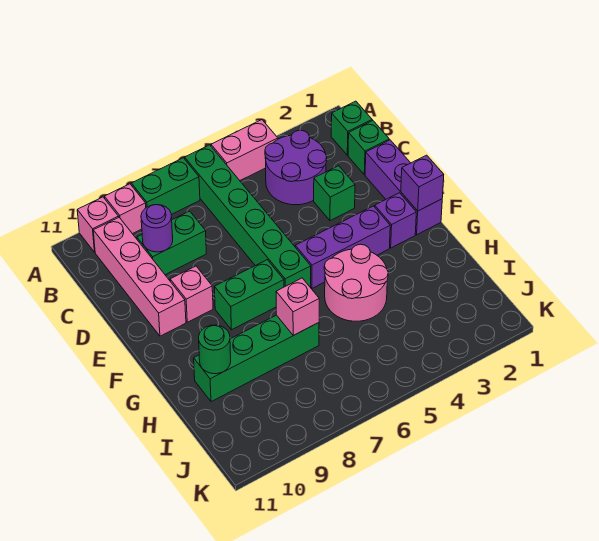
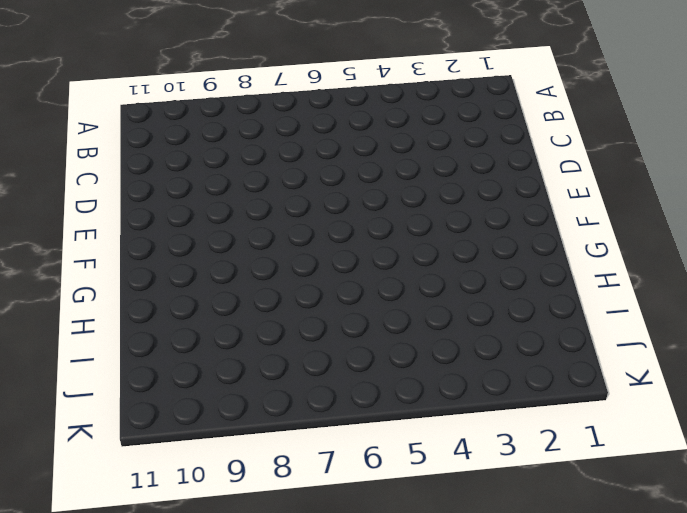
none -> pink 1x2 brick [211,120,278,180]
none -> green 1x6 brick [185,145,311,288]
none -> green 1x2 brick [131,158,200,215]

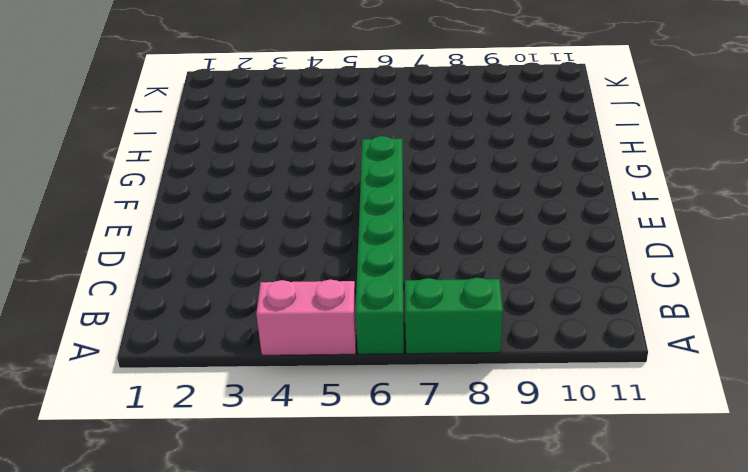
none -> pink 1x1 brick [104,184,146,234]
none -> pink 1x1 brick [77,197,119,252]
none -> green 1x1 brick [331,101,372,155]

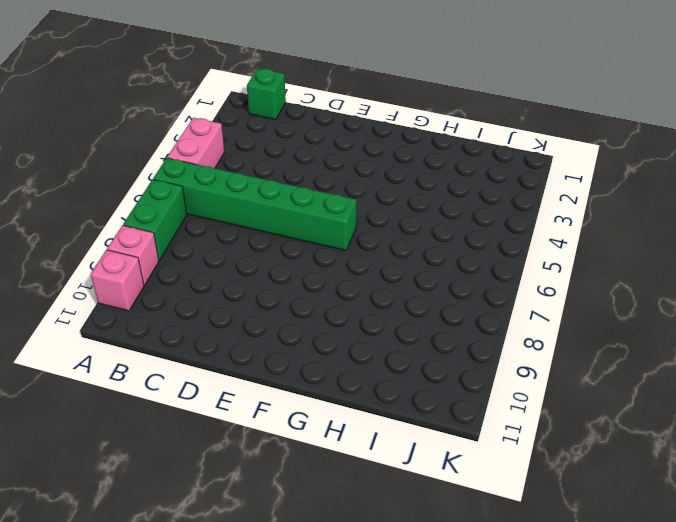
none -> purple 2x2 round brick [265,130,327,205]
none -> pink 1x4 brick [93,218,186,336]
none -> green 1x1 brick [348,120,389,175]

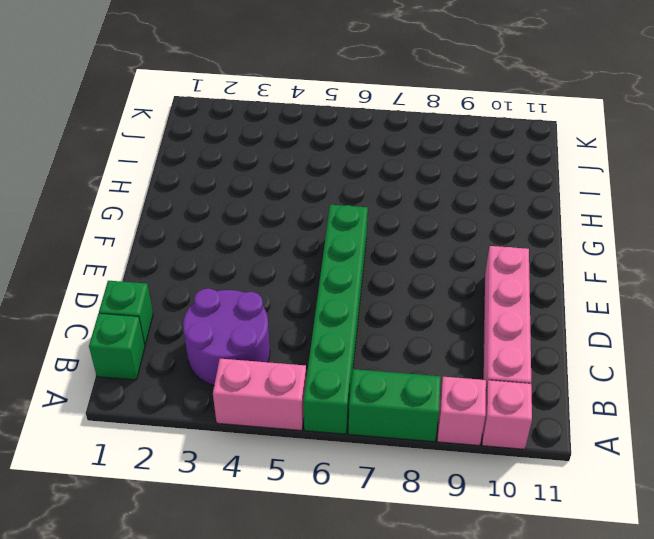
none -> green 1x2 brick [137,211,206,275]
none -> purple 1x3 brick [365,140,442,235]
none -> green 1x1 brick [314,166,355,221]

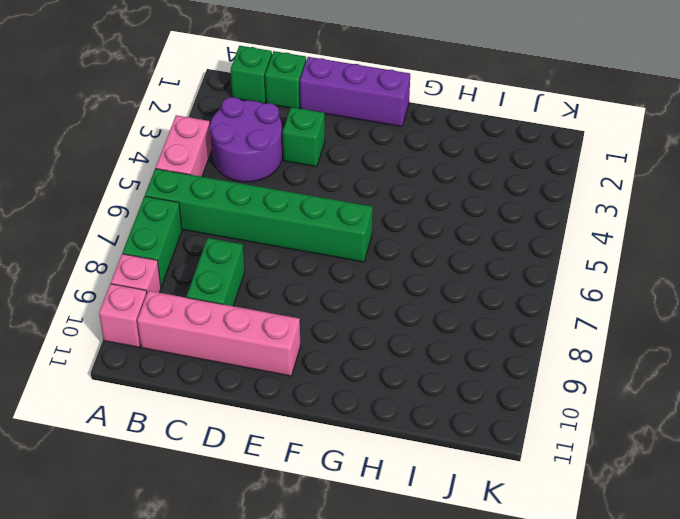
none -> pink 1x1 brick [170,266,213,322]
none -> purple 1x1 brick [375,193,416,248]
none -> purple 1x3 brick [295,206,390,288]

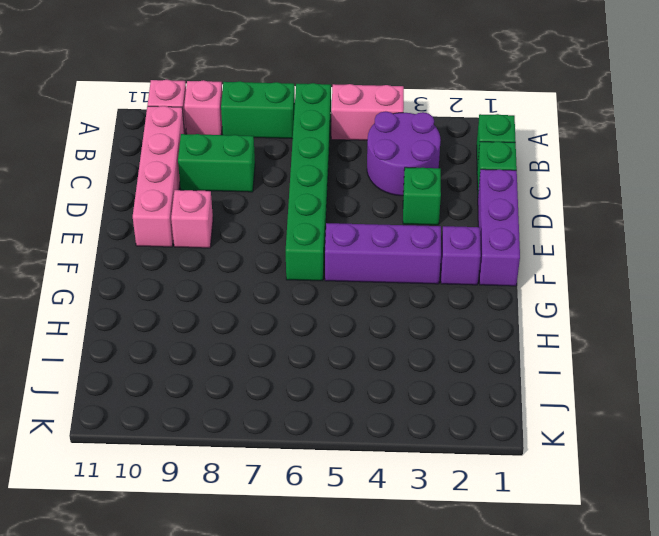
none -> green 1x2 brick [214,260,284,330]
none -> pink 2x2 round brick [324,244,388,321]
none -> green 1x4 brick [194,315,319,402]

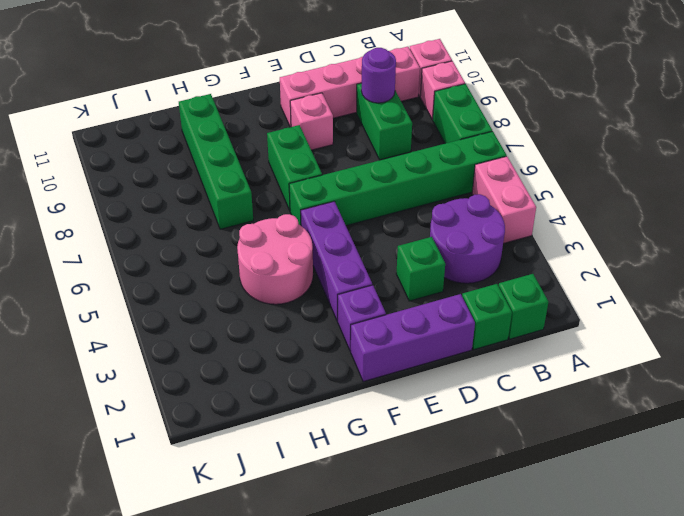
none -> purple 1x1 brick [401,155,444,211]
none -> pink 1x1 brick [276,278,319,335]
none -> green 1x1 round brick [199,325,231,374]

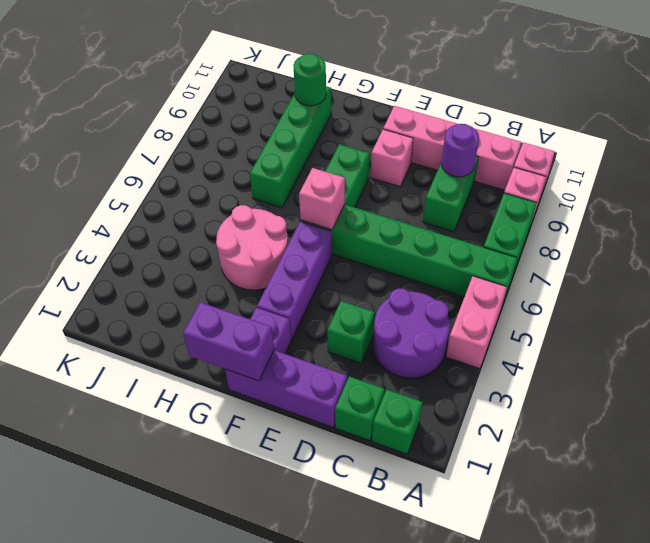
purple 1x2 brick [183,302,274,381] -> purple 1x1 brick [401,155,444,211]
pink 1x1 brick [299,168,345,230] -> pink 1x1 brick moved to [276,278,319,335]

